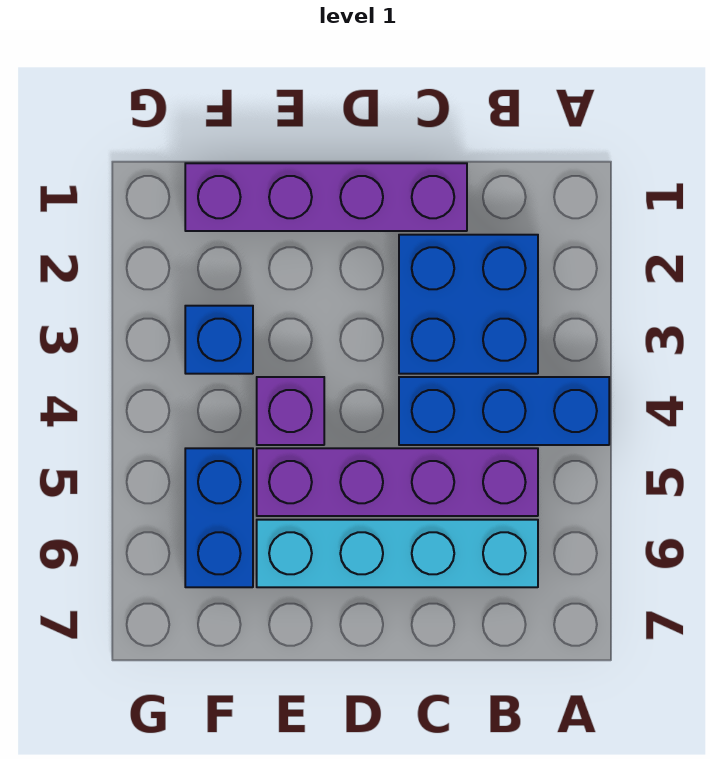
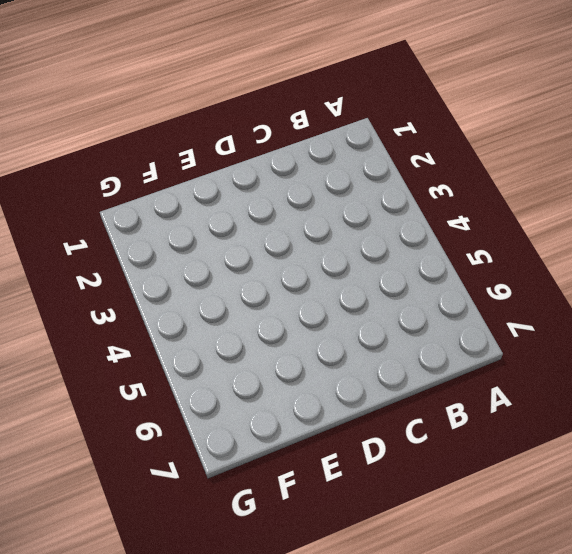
none -> blue 1x3 brick [399,377,609,445]
none -> blue 2x2 brick [399,235,538,374]

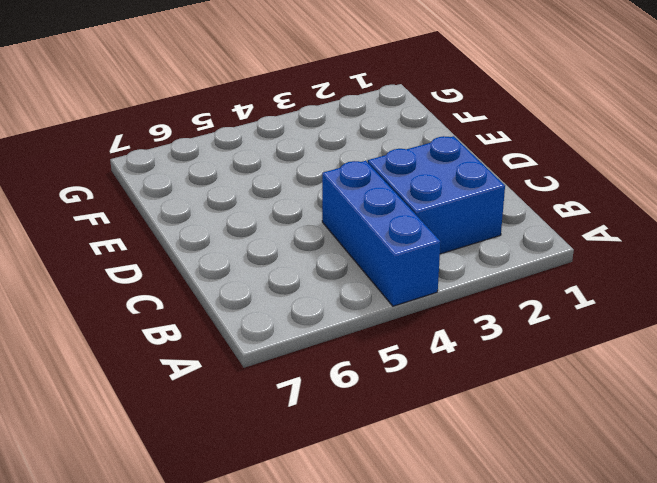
none -> purple 1x4 brick [257,448,538,516]
none -> cyan 1x4 brick [257,520,538,587]

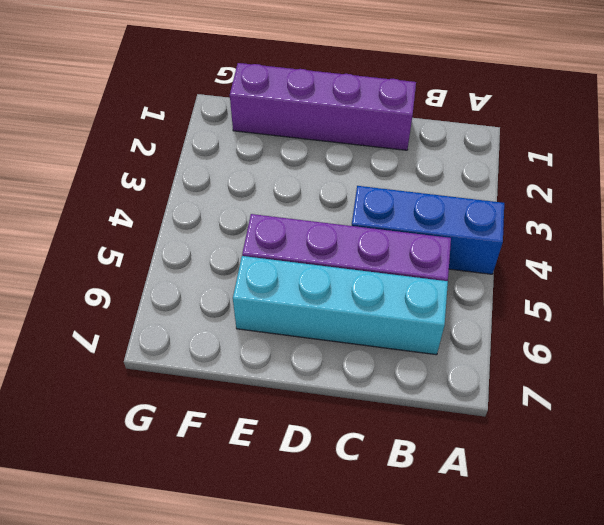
none -> blue 2x2 brick [399,235,538,374]
none -> purple 1x1 brick [257,377,324,445]

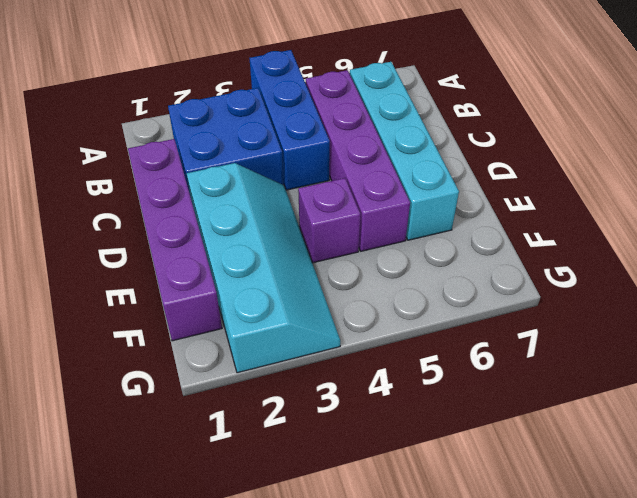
cyan 2x4 slope [187,163,340,373] -> blue 1x1 brick [185,306,253,374]
none -> blue 1x2 brick [185,448,253,587]

